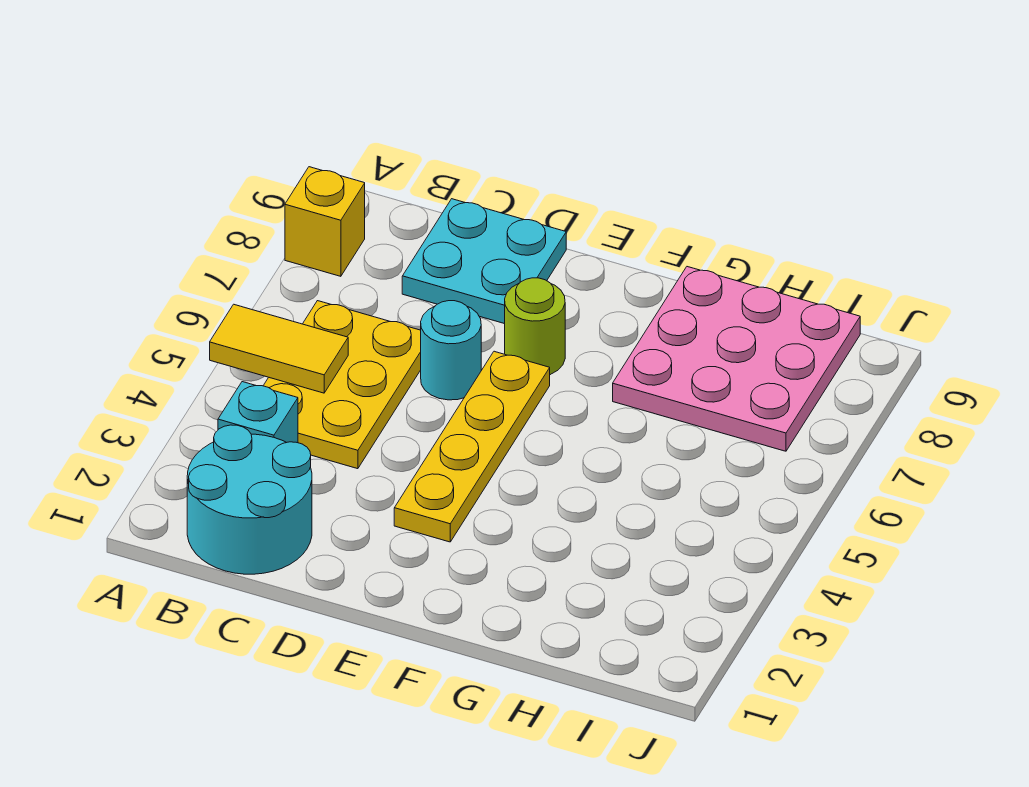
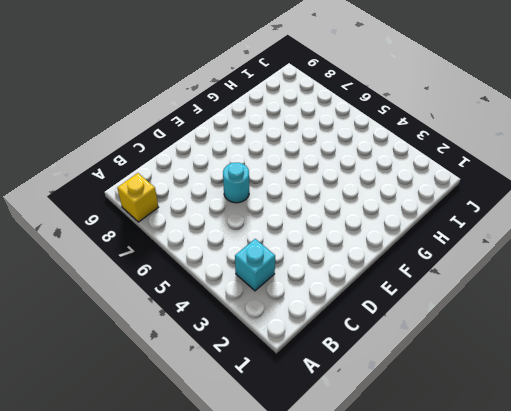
none -> cyan 2x2 round brick [187,425,312,574]
none -> yellow 2x3 plate [263,301,421,469]

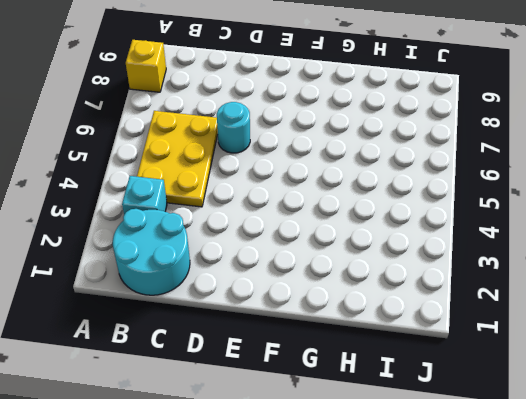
none -> cyan 2x2 plate [402,199,566,324]
none -> yellow 1x4 plate [394,351,550,542]

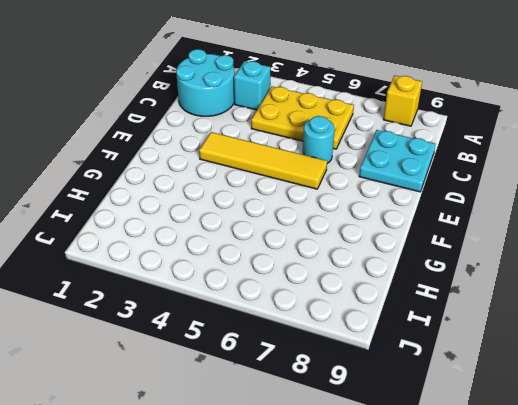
yellow 1x4 tile [199,132,327,189] -> yellow 1x4 plate [394,351,550,542]
none -> lime 1x1 round brick [505,278,565,375]
none -> pink 3x3 plate [613,267,860,451]

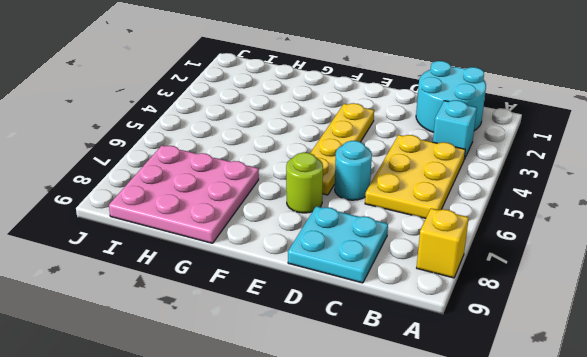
none -> yellow 1x2 tile [210,304,348,393]

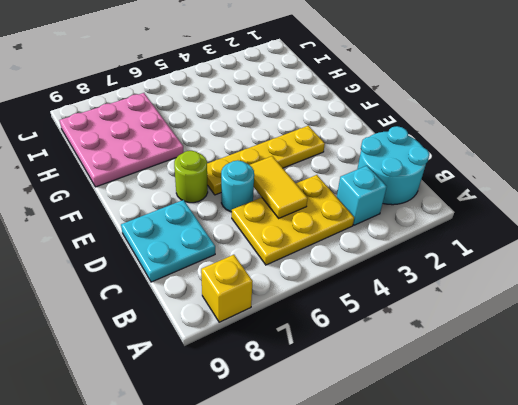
yellow 1x2 tile [250,156,308,218] -> yellow 1x2 tile moved to [210,304,348,393]

